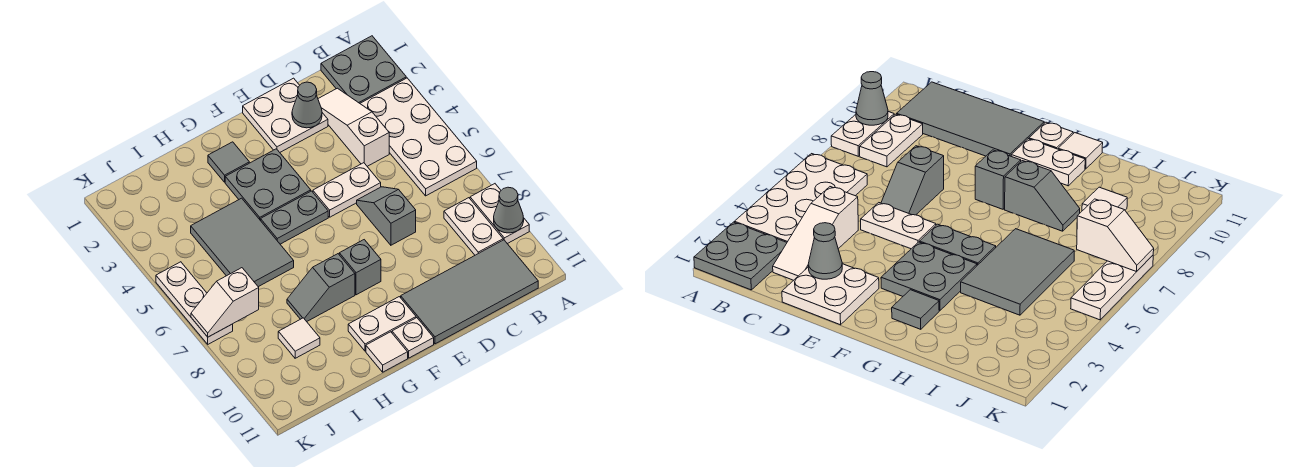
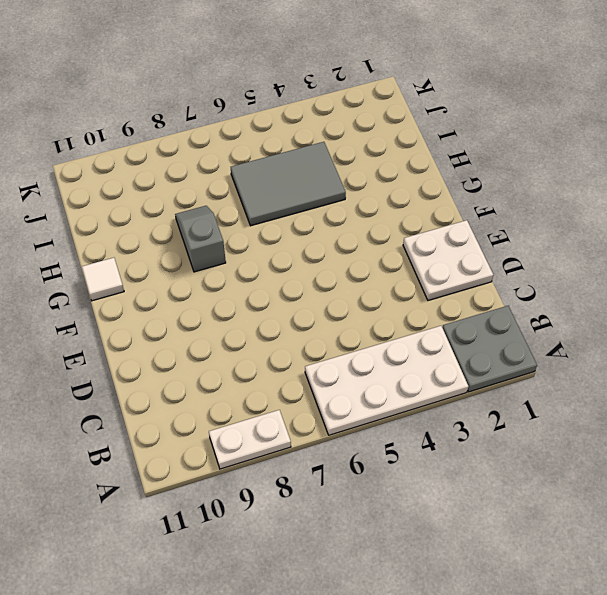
none -> white 1x2 plate [444,198,503,255]
none -> grey 2x4 tile [401,240,538,344]
none -> white 1x3 slope [318,88,389,166]

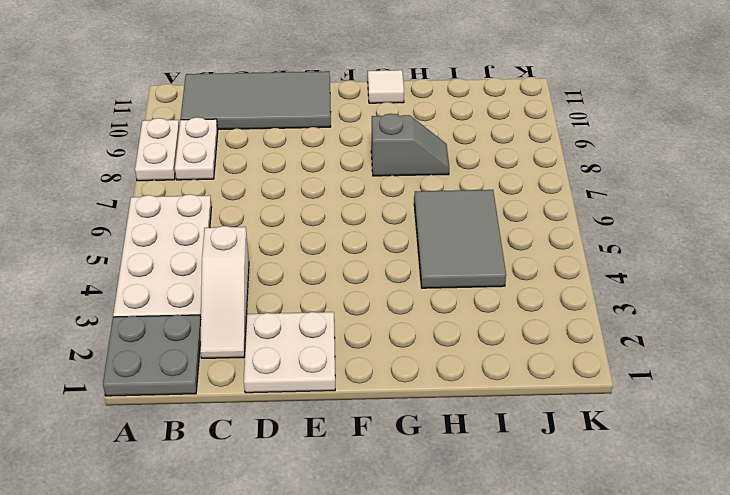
none -> white 1x2 plate [313,163,381,217]
none -> grey 1x2 slope [357,187,416,245]
none -> grey 2x2 plate [225,149,311,221]

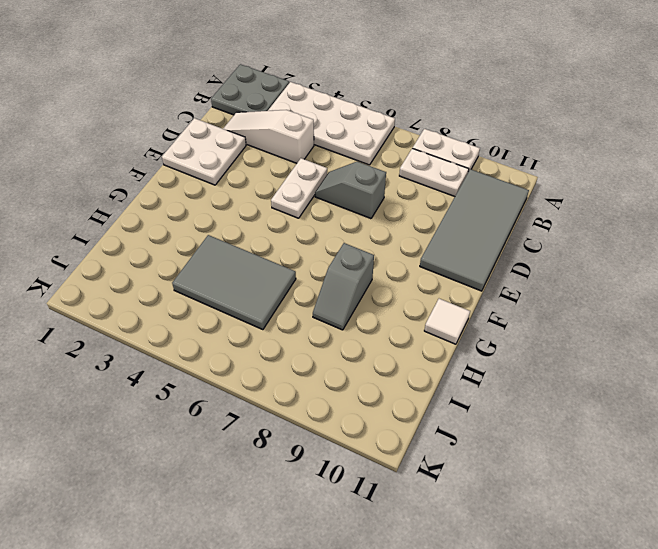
none -> grey 2x2 plate [225,149,311,221]
none -> grey 1x2 plate [261,191,328,244]
none -> grey 1x1 brick [339,240,381,295]

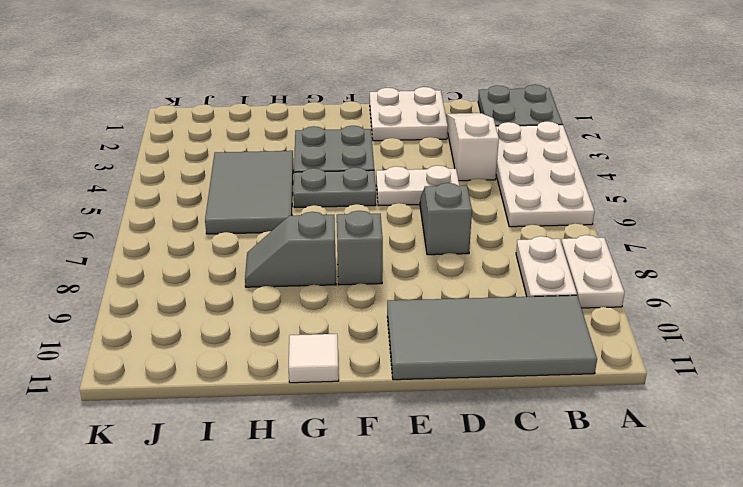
none -> white 1x2 plate [348,297,416,351]
none -> white 1x1 plate [392,318,434,358]
none -> grey 1x1 tile [208,142,249,182]

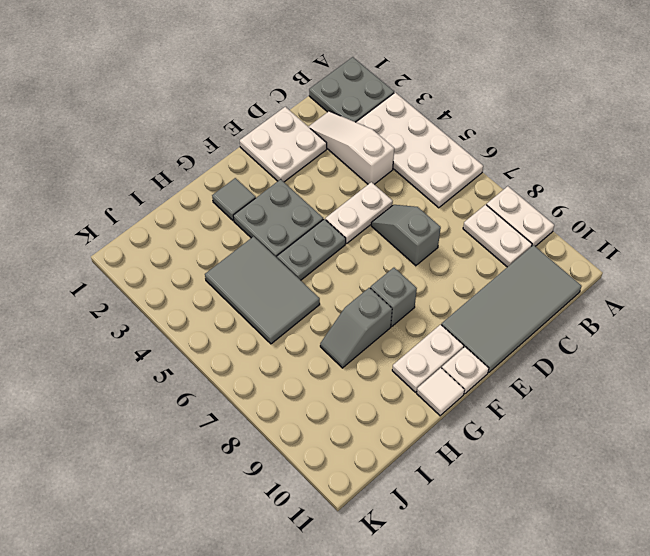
none -> white 1x1 tile [278,318,320,358]
none -> white 1x3 plate [156,262,233,344]
none -> grey 1x1 cone [494,187,524,233]

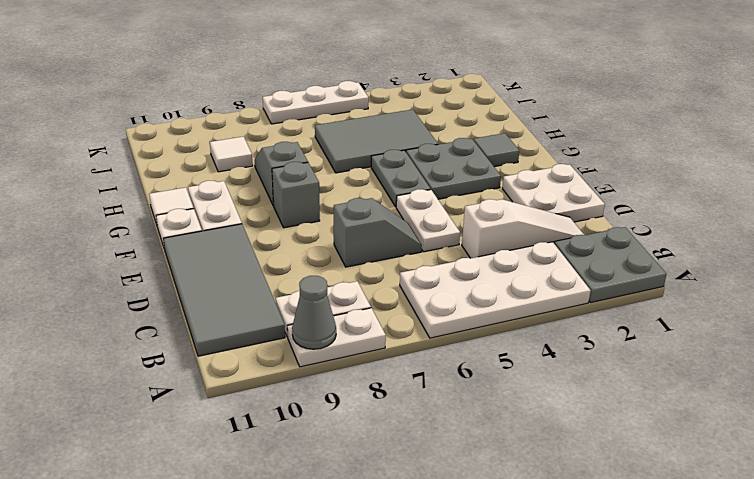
none -> grey 1x1 cone [292,82,322,128]
none -> white 1x2 slope [191,268,259,337]

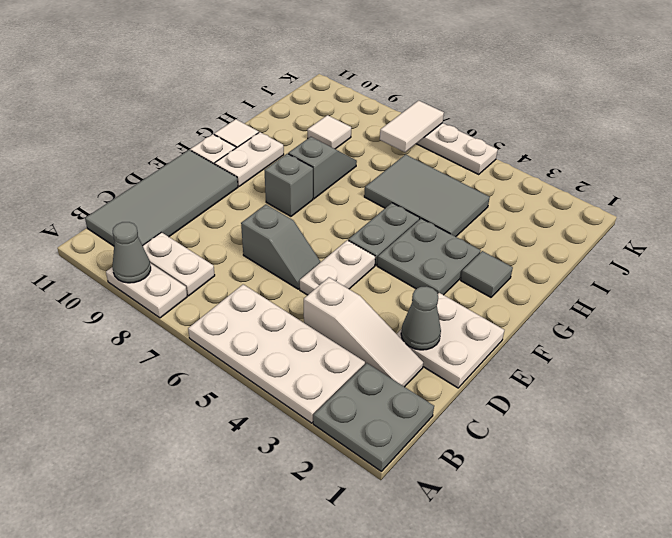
white 1x2 tile [380,100,444,152] -> white 1x2 slope [191,268,259,337]

